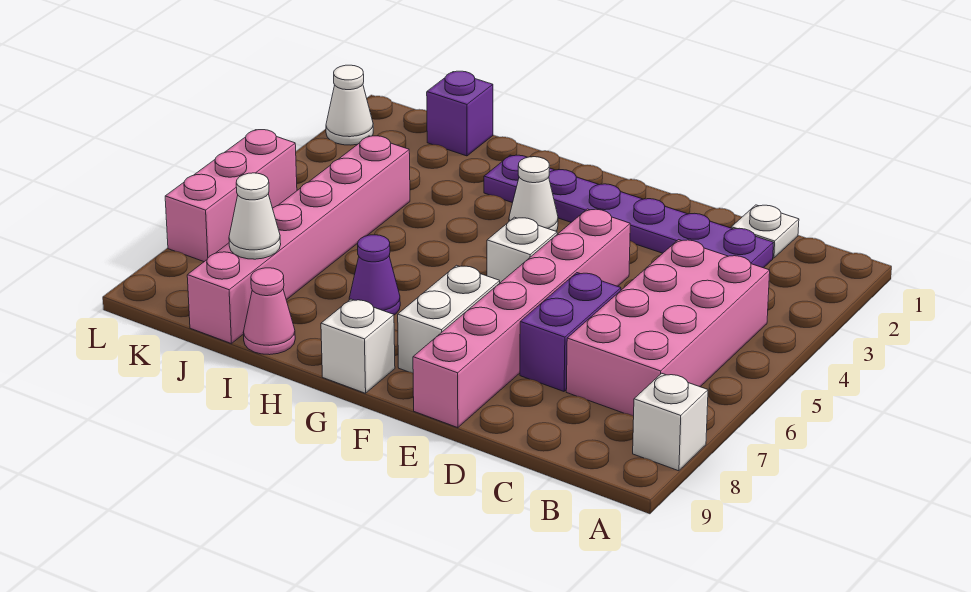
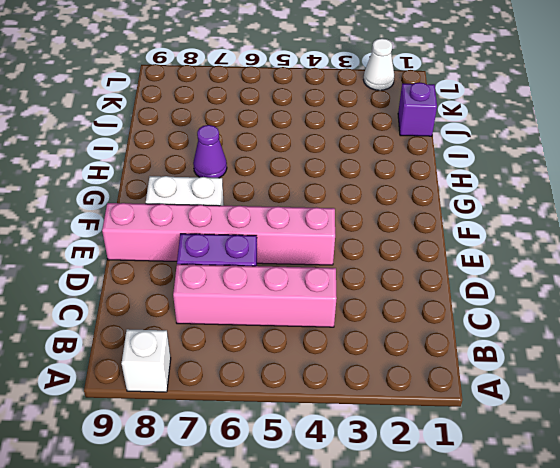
pink 1x4 brick [173,264,337,327] -> pink 2x4 brick [566,240,770,416]
none -> white 1x1 plate [731,205,799,258]
none -> purple 1x6 plate [484,155,773,268]
none -> white 1x1 brick [487,217,557,283]

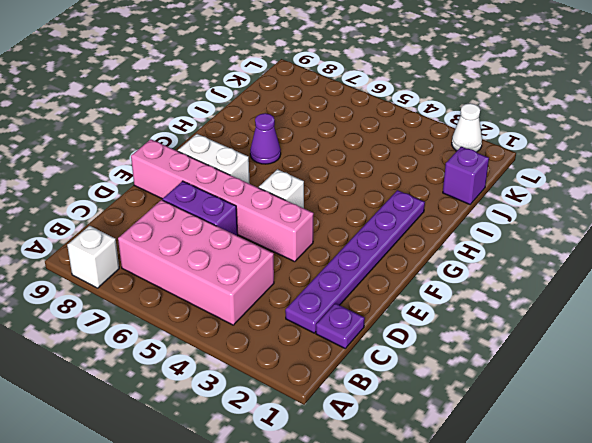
purple 1x1 plate [316,303,365,348] -> white 1x1 plate [731,205,799,258]
none -> white 1x1 cone [509,157,558,231]
none -> white 1x1 brick [321,299,395,393]
none -> pink 1x1 cone [243,268,295,355]

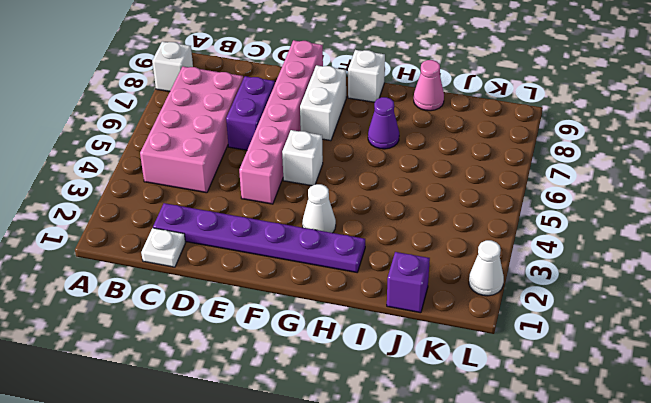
none -> pink 1x6 brick [187,136,410,343]
none -> pink 1x3 brick [165,130,297,262]
none -> white 1x1 cone [229,173,281,259]

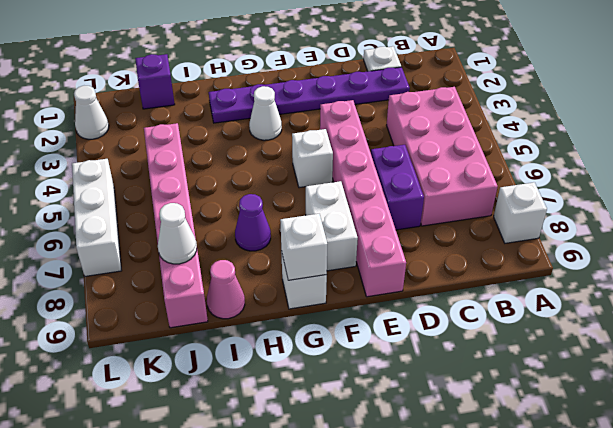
white 1x1 brick [280,214,327,280] -> none
white 1x3 brick [72,159,121,276] -> pink 1x3 brick [165,130,297,262]

